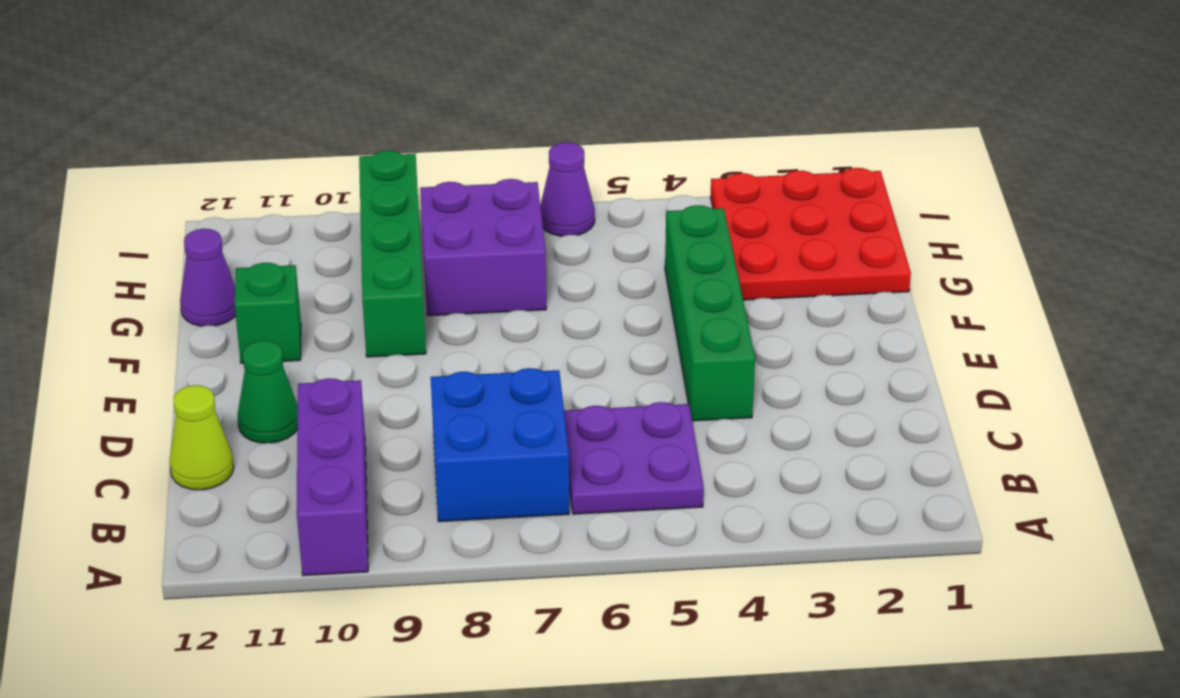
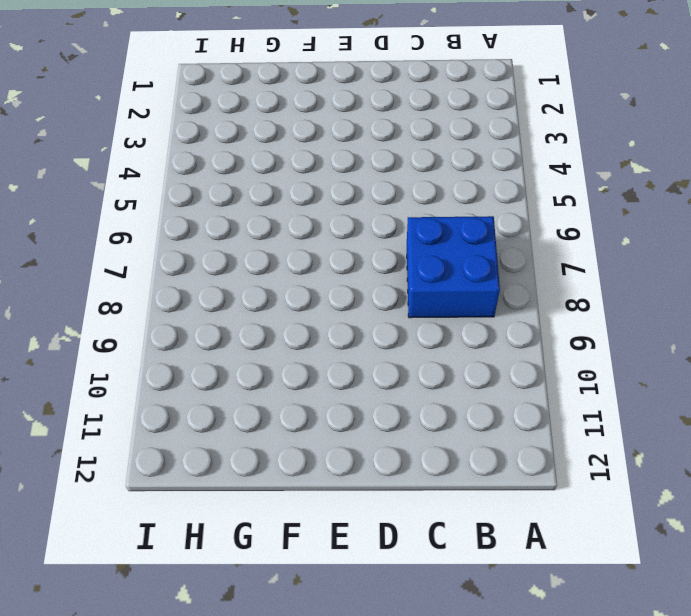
none -> purple 1x3 brick [297,378,368,576]
none -> purple 2x2 plate [564,402,704,514]
none -> lime 1x1 cone [170,385,234,490]

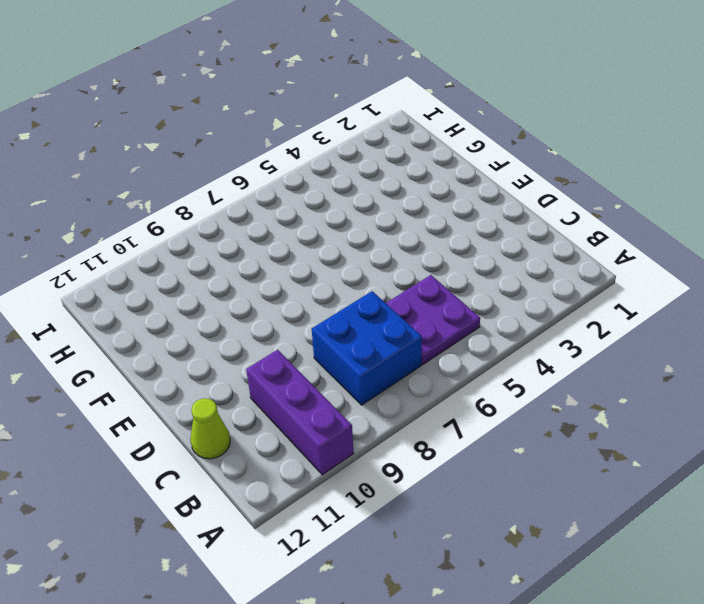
none -> green 1x4 brick [665,205,755,421]
none -> green 1x1 cone [238,341,298,443]
none -> green 1x4 brick [359,151,426,357]

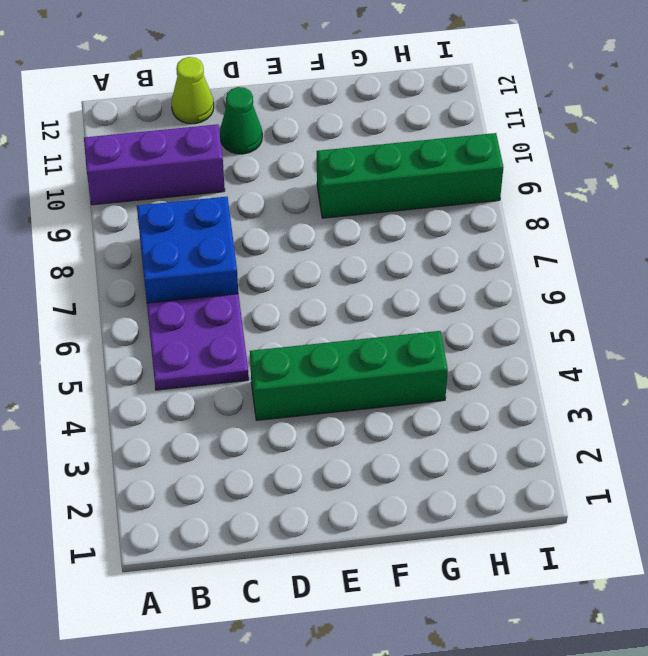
none -> green 1x1 brick [234,263,301,363]
none -> red 3x3 plate [710,168,911,300]
none -> purple 2x2 brick [420,179,546,316]

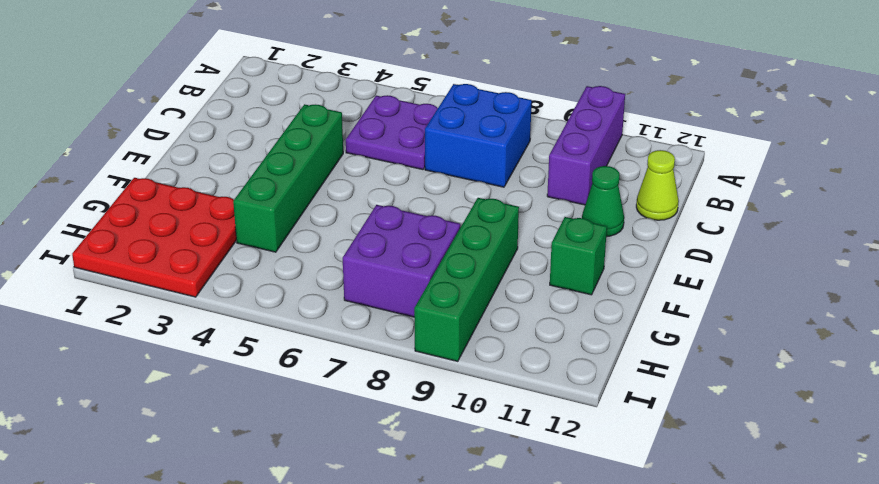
none -> purple 1x1 cone [180,229,236,326]
none -> purple 1x1 cone [540,142,595,236]

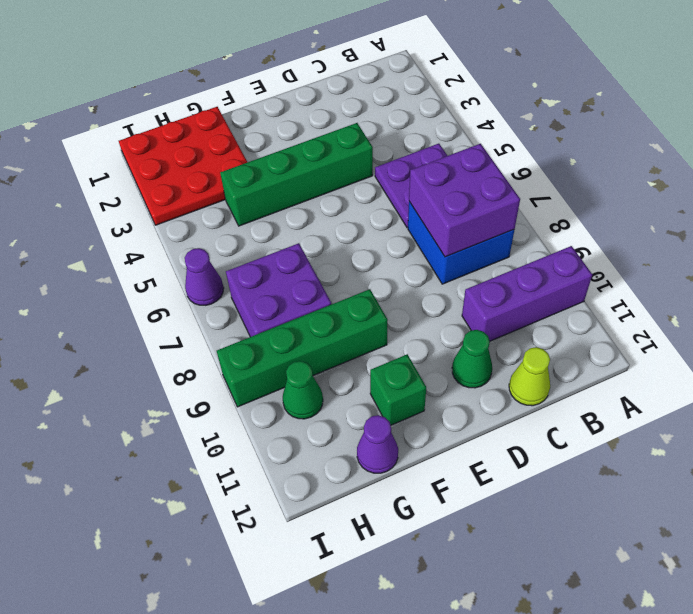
purple 2x2 brick [409,144,520,257] -> none
green 1x1 cone [283,361,323,419] -> none

